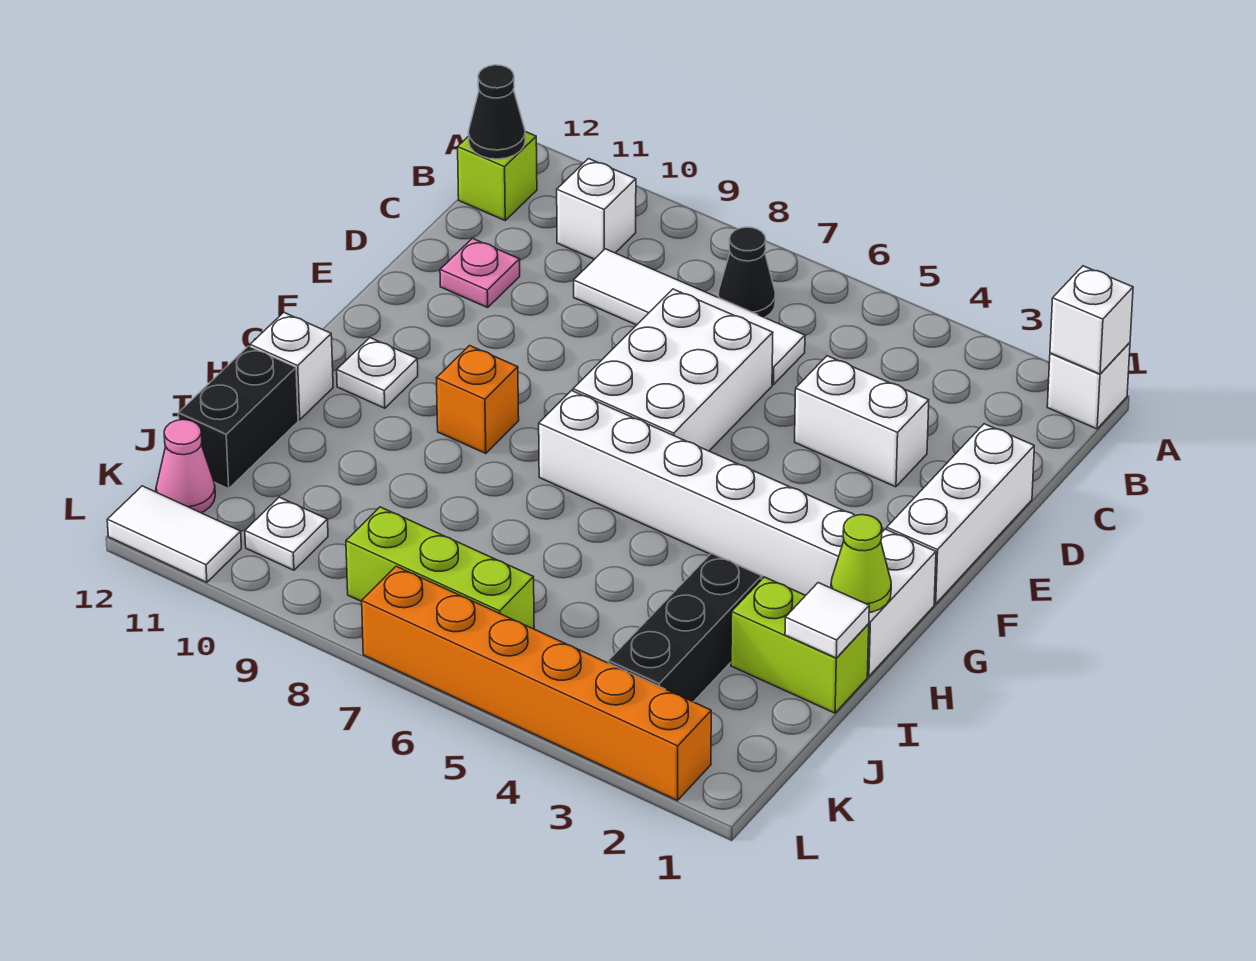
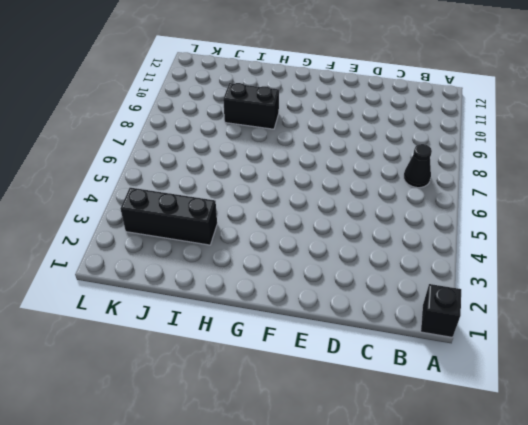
black 1x1 brick [421,284,461,337] -> white 1x1 brick [1047,343,1130,429]
black 1x2 brick [223,83,279,129] -> black 1x2 brick moved to [178,346,298,489]
none -> white 1x1 brick [557,159,636,259]
none -> lime 1x1 brick [458,132,537,220]
none -> white 1x4 tile [574,249,805,385]

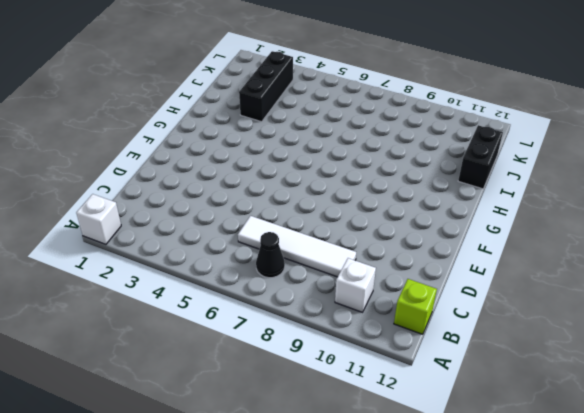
none -> white 1x3 brick [887,424,1034,604]
none -> white 1x2 brick [795,356,929,487]
none -> white 2x3 brick [573,289,773,451]

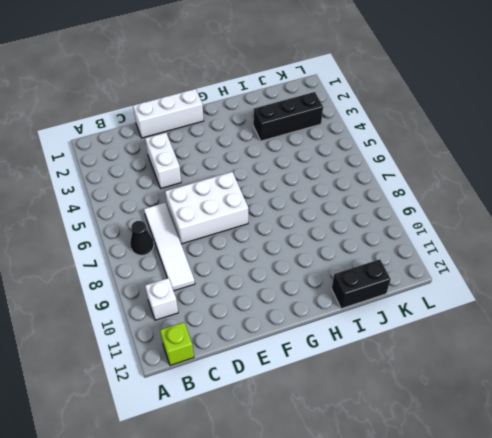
none -> white 1x1 brick [1047,343,1130,429]
none -> pink 1x1 plate [440,238,520,308]
none -> white 1x2 brick [830,529,936,676]

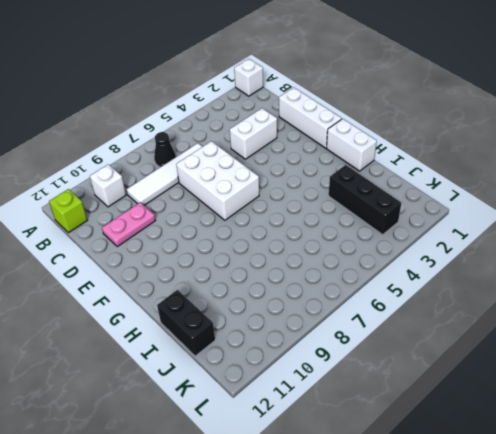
pink 1x2 plate [102,203,155,247] -> pink 1x1 plate [440,238,520,308]
none -> white 1x6 brick [539,391,883,595]
none -> orange 1x1 brick [436,346,519,454]
none -> white 1x1 plate [337,338,418,408]

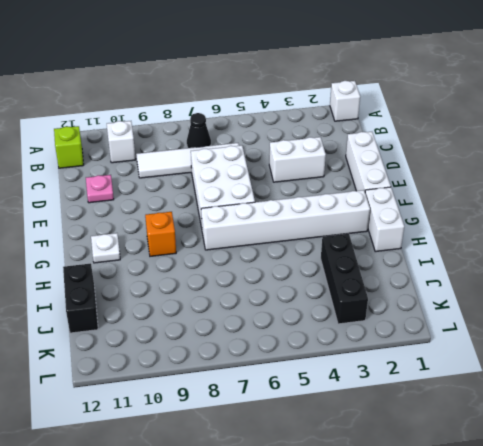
none -> white 1x1 brick [250,313,333,420]
none -> lime 1x2 brick [731,577,869,713]
none -> lime 1x3 brick [346,507,534,629]

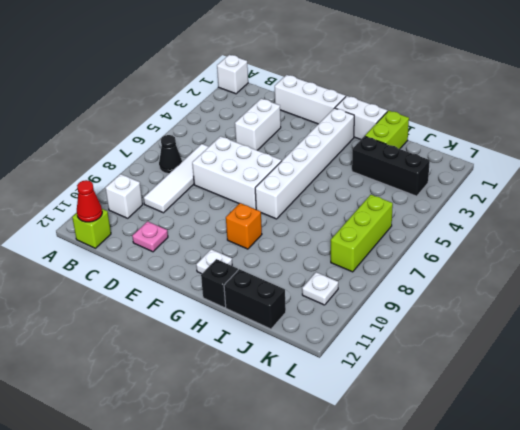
red 1x1 cone [77,180,102,222] -> black 1x1 cone [468,65,525,159]
black 1x1 brick [201,259,238,308] -> white 1x1 brick [250,313,333,420]
none -> pink 1x1 cone [156,420,215,513]
none -> orange 1x6 brick [362,566,711,801]
none -> white 1x2 tile [107,486,241,582]

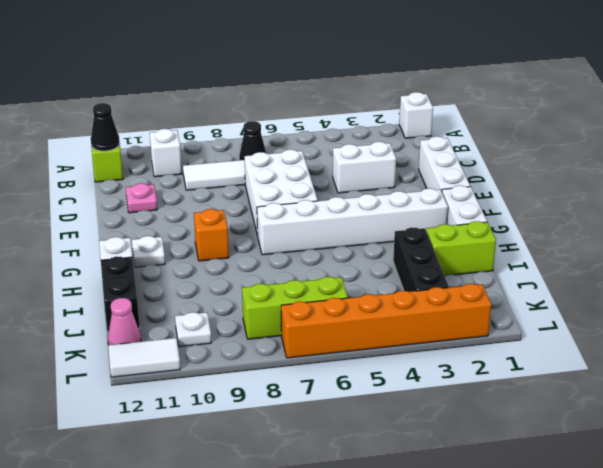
none -> white 1x1 brick [1050,266,1133,374]
none -> lime 1x1 cone [831,515,891,613]
none -> white 1x1 tile [785,583,869,658]

